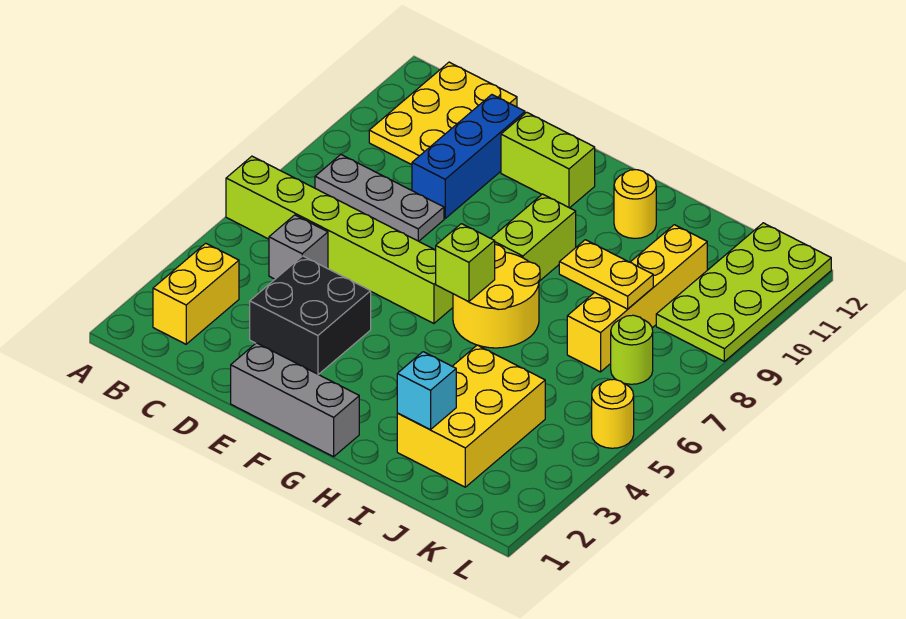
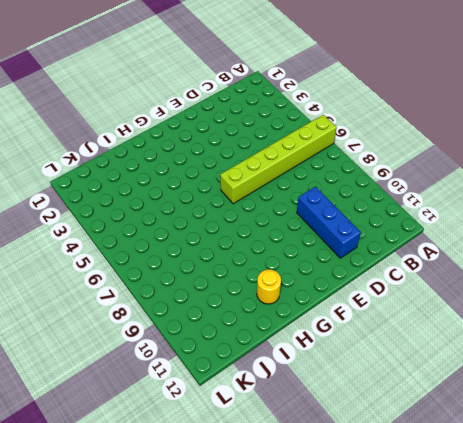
none -> yellow 1x2 brick [153,243,239,344]
none -> grey 1x3 plate [315,155,444,241]
none -> yellow 2x3 plate [369,62,517,165]

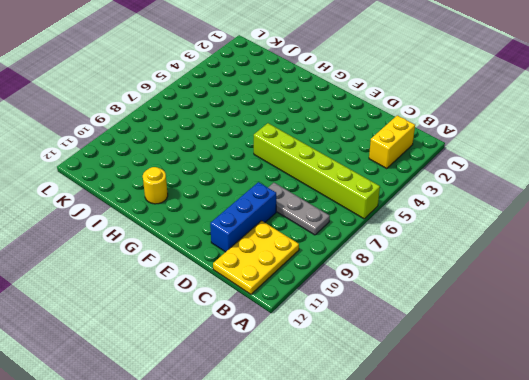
none -> grey 1x1 brick [269,215,328,279]
none -> black 2x2 brick [250,256,371,375]
none -> grey 1x3 brick [231,343,359,457]

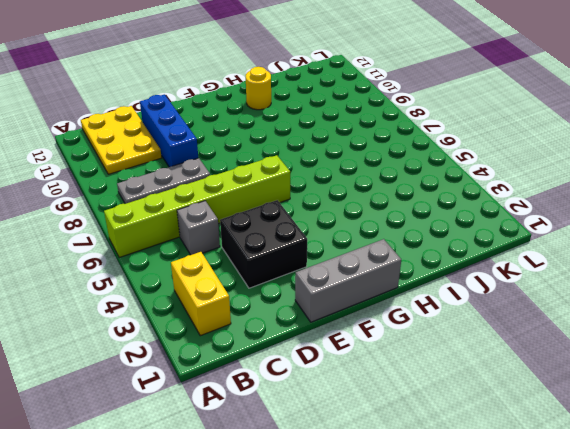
none -> lime 1x2 brick [501,112,595,208]
none -> yellow 2x2 round brick [453,244,540,348]
none -> lime 1x2 brick [491,194,576,281]

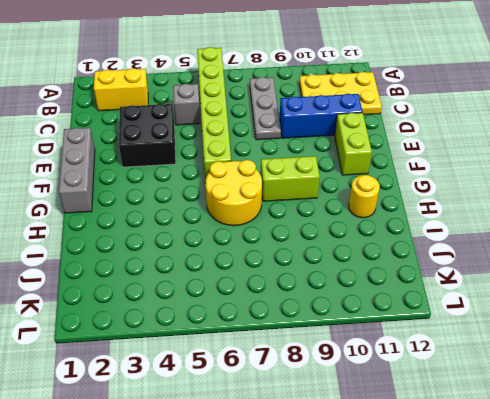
none -> yellow 2x3 brick [397,345,545,487]
none -> yellow 1x4 brick [567,225,707,372]
none -> lime 1x1 round brick [611,315,653,384]

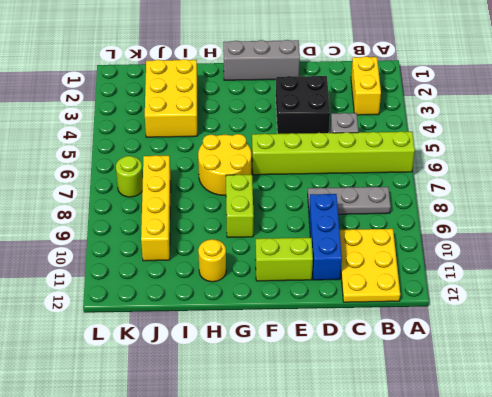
none -> lime 2x4 plate [656,223,831,361]
none -> yellow 1x1 round brick [592,379,634,448]
none -> lime 1x1 brick [436,224,495,302]

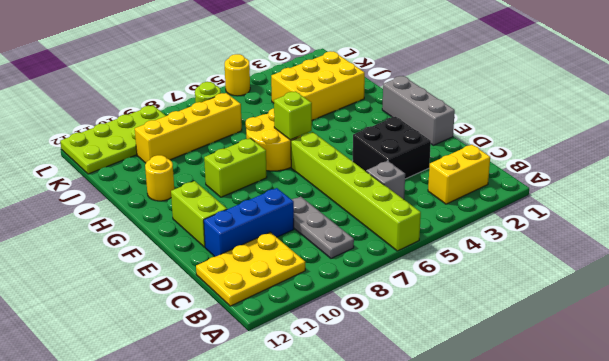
none -> cyan 1x1 brick [397,352,456,430]
none -> yellow 1x2 plate [559,240,653,309]

